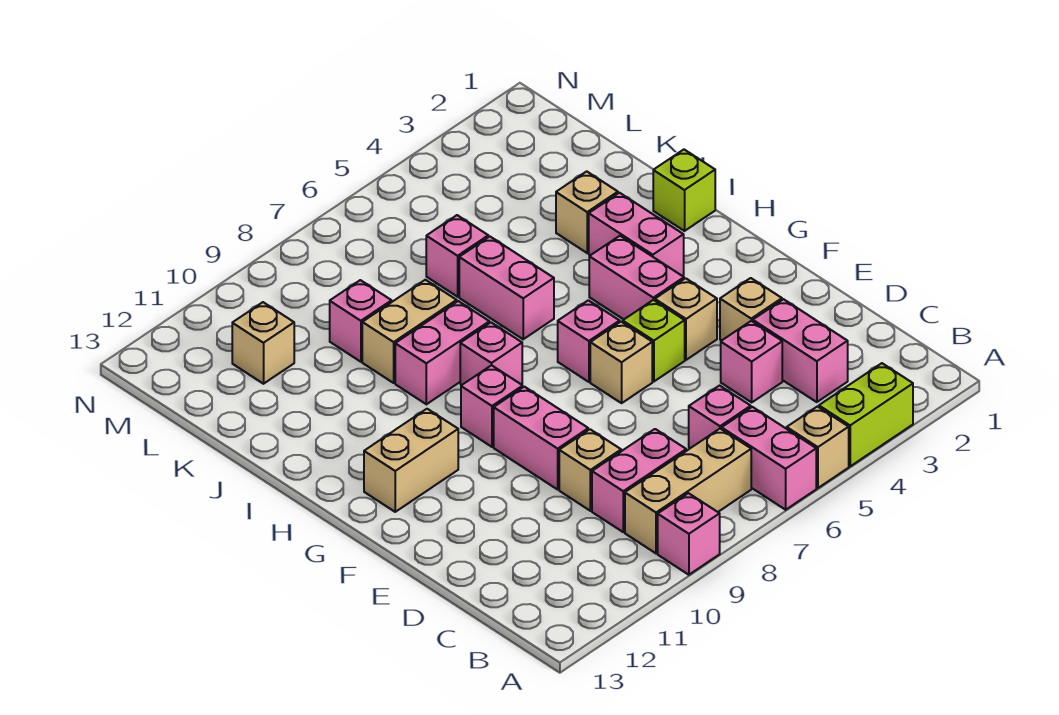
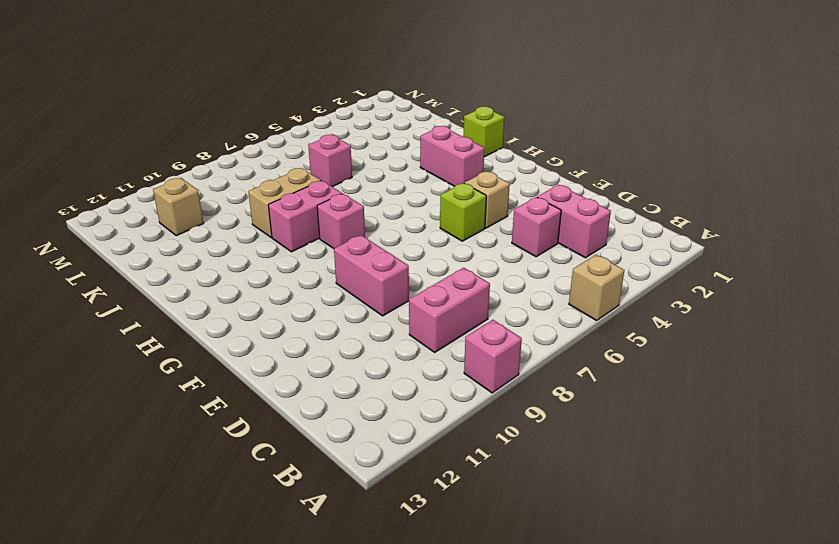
none -> lime 1x2 brick [819,363,913,466]
none -> pink 1x2 brick [722,407,816,510]
none -> tan 1x3 brick [625,429,751,553]

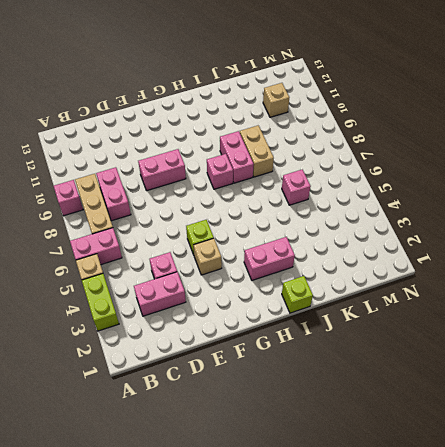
none -> pink 1x1 brick [689,386,751,448]
none -> tan 1x1 brick [559,429,621,511]
none -> tan 1x1 brick [720,278,782,341]

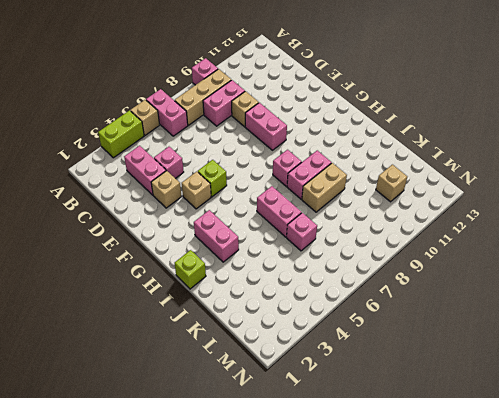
none -> pink 1x1 brick [689,386,751,448]
none -> tan 1x1 brick [590,322,652,403]
none -> pink 1x2 brick [589,236,684,319]

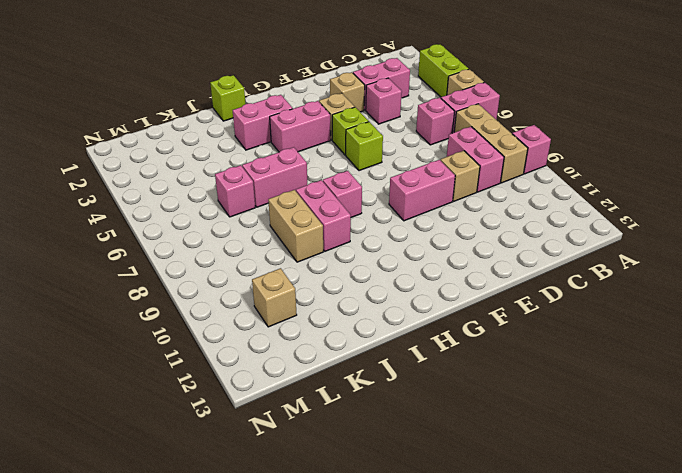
lime 1x1 brick [346,122,383,171] -> tan 1x1 brick [590,322,652,403]
none -> pink 1x1 brick [558,300,620,382]
none -> pink 1x1 brick [461,365,523,447]
none -> tan 1x2 brick [364,409,458,512]

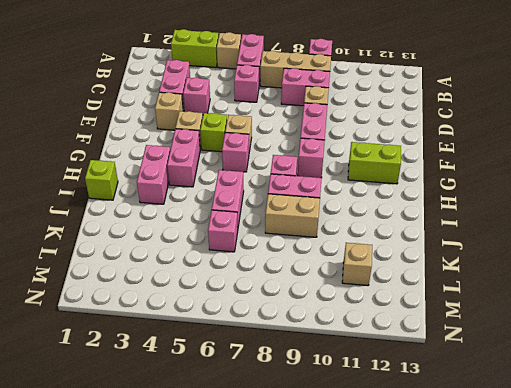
lime 1x2 brick [348,142,401,184] -> tan 1x2 brick [364,409,458,512]
none -> tan 1x1 brick [556,171,618,253]
none -> pink 1x1 brick [330,280,392,362]

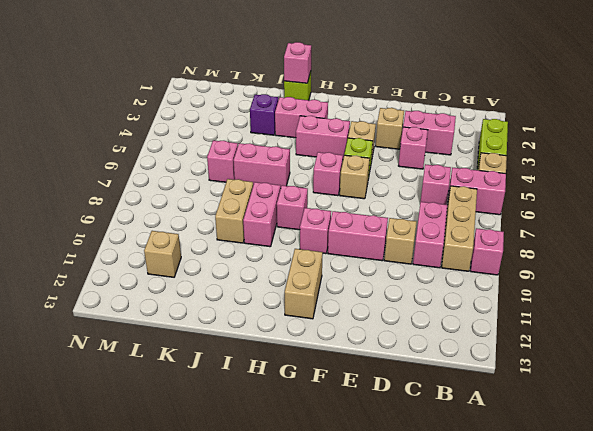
pink 1x1 brick [284,42,311,83] -> pink 1x1 brick moved to [330,280,392,362]
purple 1x1 brick [250,94,278,135] -> tan 1x1 brick [556,171,618,253]

